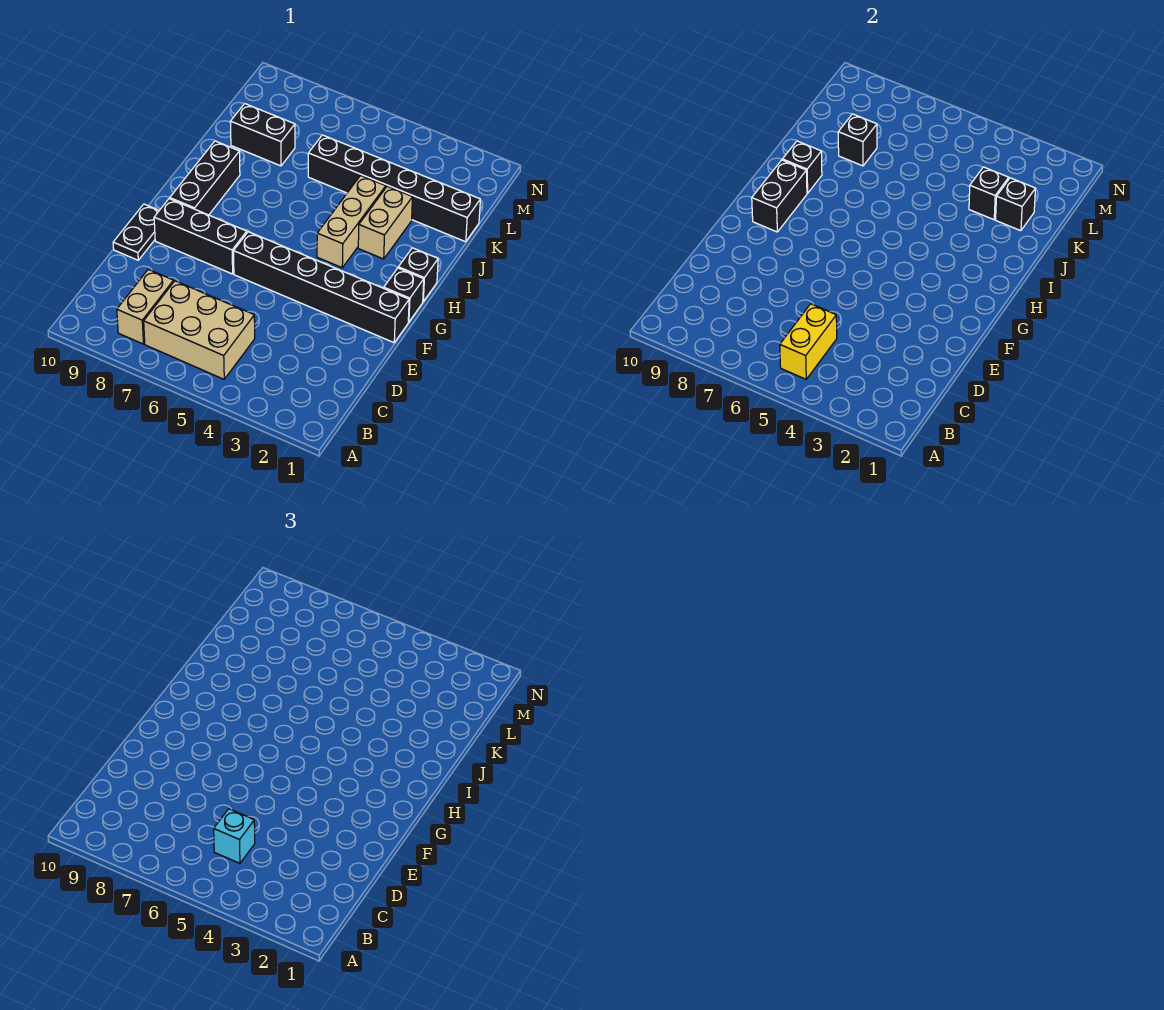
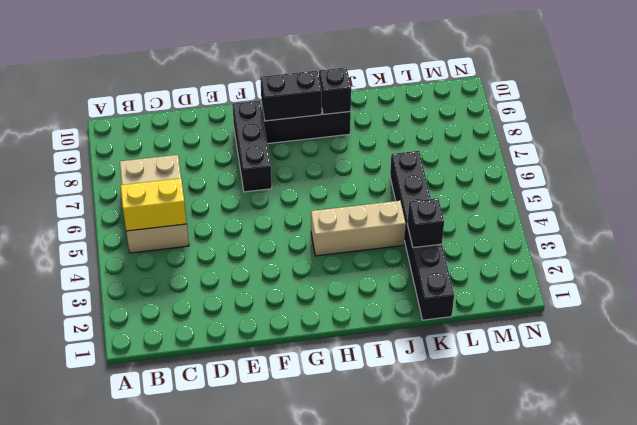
none -> tan 1x2 brick [117,269,174,344]
none -> black 1x2 plate [113,204,159,260]
none -> black 1x6 brick [234,232,409,343]

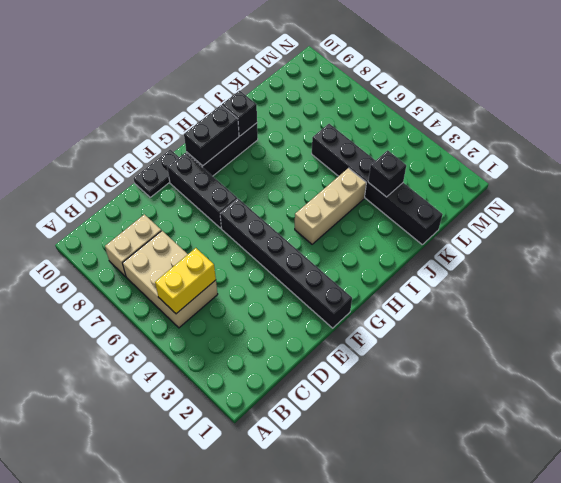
none -> black 1x1 brick [384,268,424,322]
none -> black 1x1 brick [398,248,438,301]
none -> tan 1x2 brick [358,186,413,259]

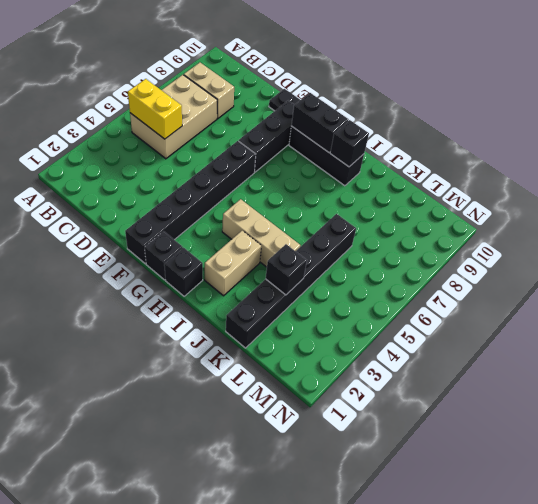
tan 1x2 brick [205,231,261,296] -> tan 1x2 brick turned to [358,186,413,259]
none -> black 1x2 brick [230,104,295,166]
none -> black 1x1 brick [996,178,1035,231]
none -> black 1x1 brick [838,114,877,166]

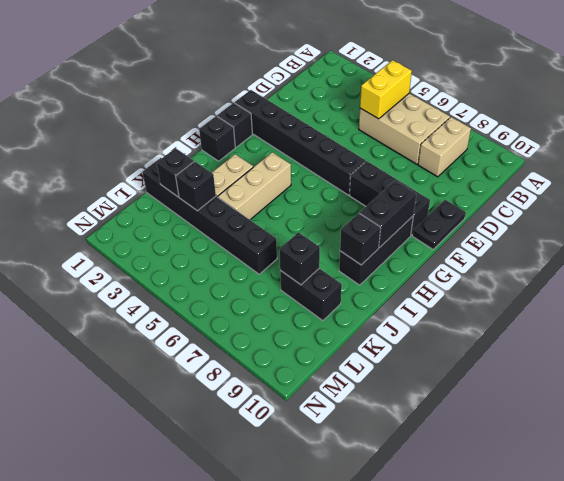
none -> cyan 1x1 brick [214,809,255,863]

